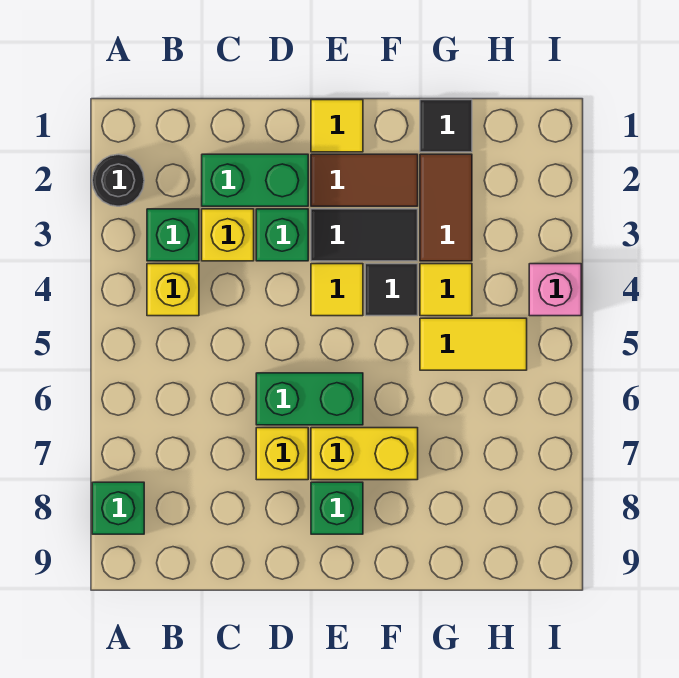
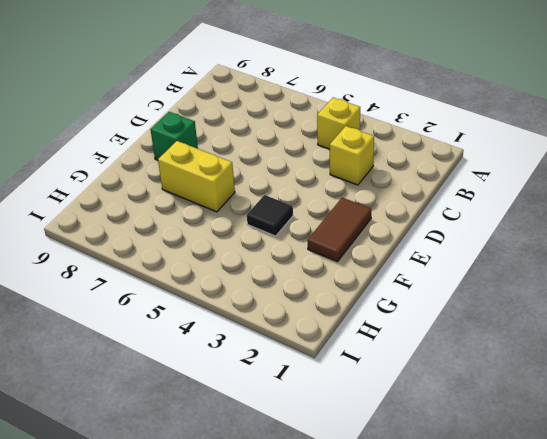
yellow 1x2 brick [158,141,235,212] -> yellow 1x2 brick turned to [311,428,418,480]
none -> black 1x1 round brick [92,154,144,206]
none -> green 1x1 brick [92,482,144,534]
none -> green 1x1 brick [147,209,199,261]

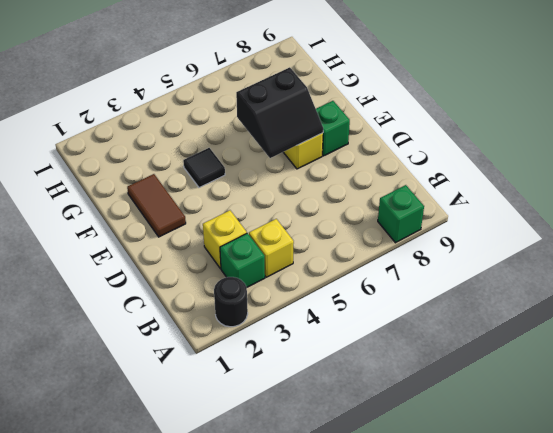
black 2x2 slope [236,67,323,158] -> none
none -> green 1x2 brick [202,154,308,206]
none -> green 1x1 brick [256,209,308,261]
none -> green 1x2 brick [256,373,363,425]

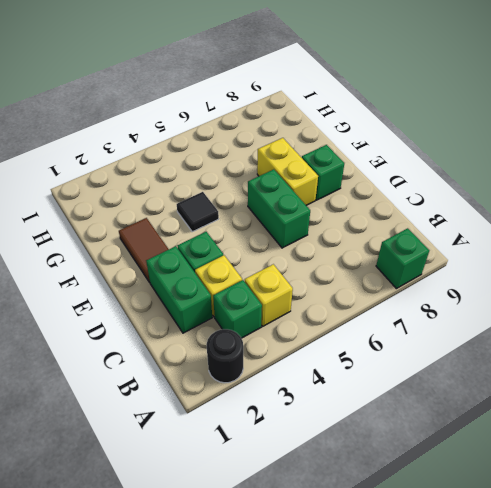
none -> yellow 1x1 brick [256,428,308,480]
none -> yellow 1x1 tile [311,100,363,152]
none -> black 1x2 tile [311,209,418,261]

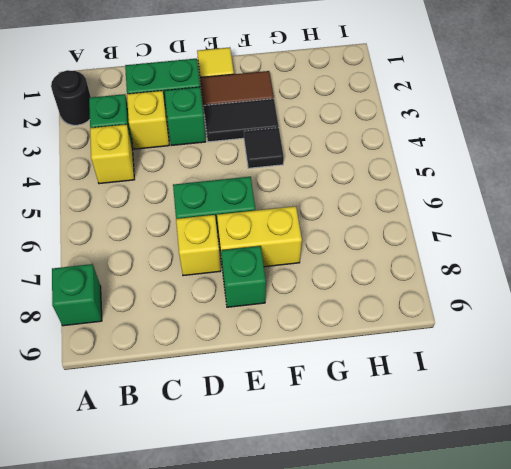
none -> yellow 1x1 tile [311,264,363,316]
none -> black 1x1 tile [420,100,472,152]
none -> brown 1x2 tile [420,154,472,261]

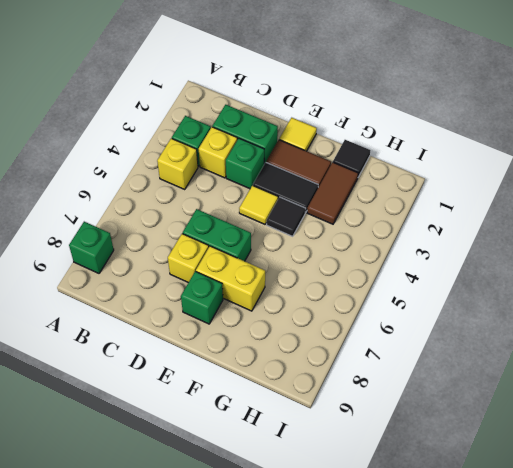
none -> black 1x1 round brick [92,154,144,206]
none -> yellow 1x1 tile [420,264,472,316]
none -> yellow 1x2 tile [420,318,527,370]

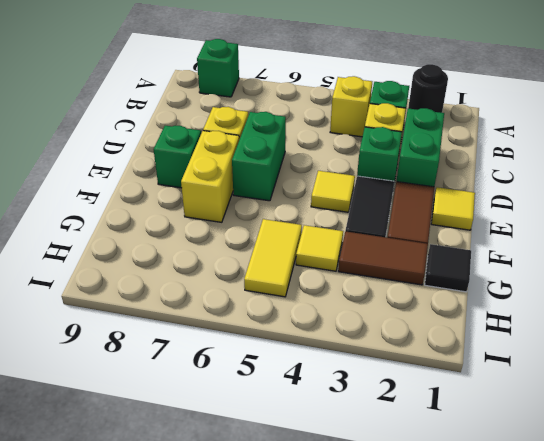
none -> black 1x1 tile [365,264,418,316]
none -> pink 1x1 brick [529,264,581,316]

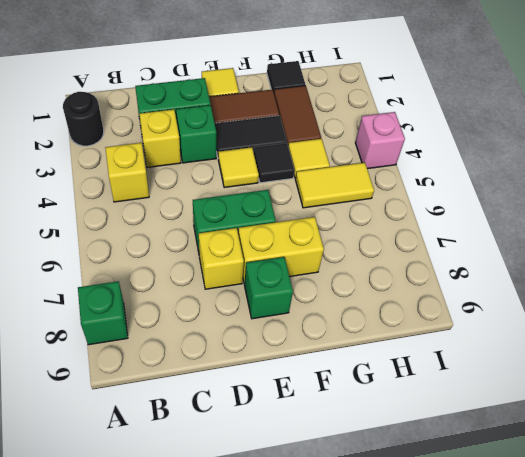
none -> green 1x1 brick [147,209,199,261]

